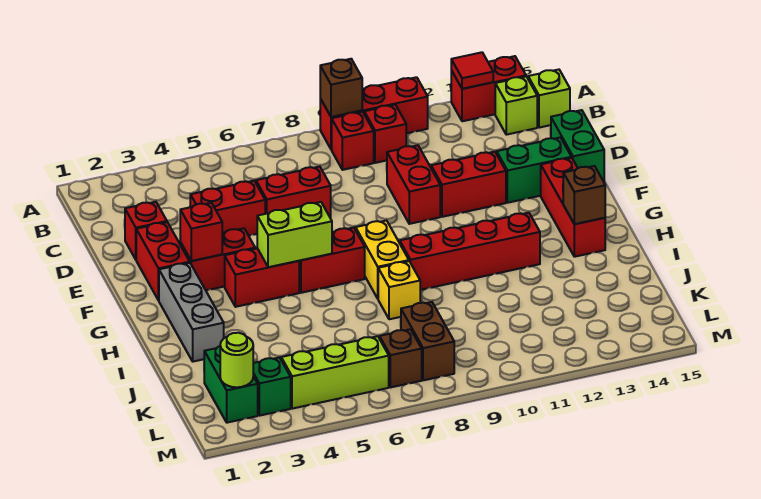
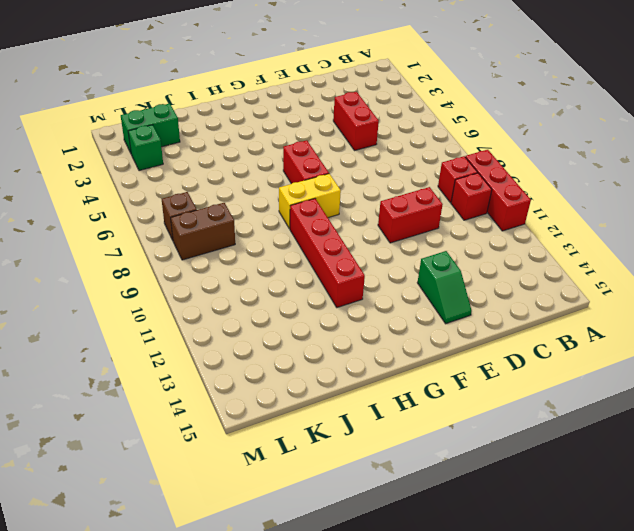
green 1x2 slope [417,251,472,324] -> green 1x2 brick [497,138,571,203]
none -> red 1x2 brick [451,56,526,121]
none -> lime 1x1 brick [495,77,537,135]
none -> lime 1x1 brick [528,70,570,128]
none -> red 1x1 brick [125,202,167,259]

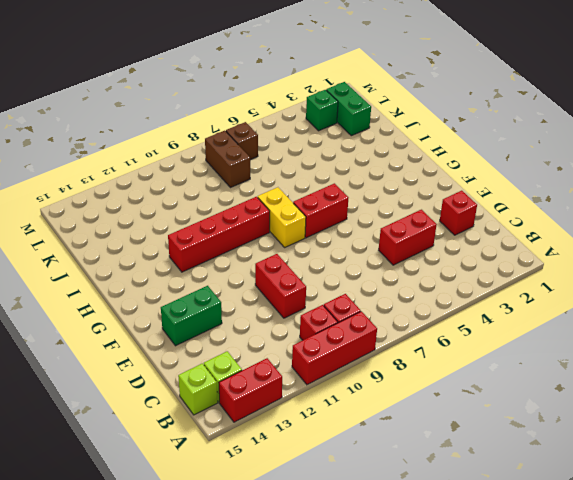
none -> red 1x2 brick [256,167,331,218]
none -> green 1x2 brick [551,110,604,182]
none -> red 1x2 brick [136,222,190,301]
none -> red 1x2 brick [431,152,506,217]

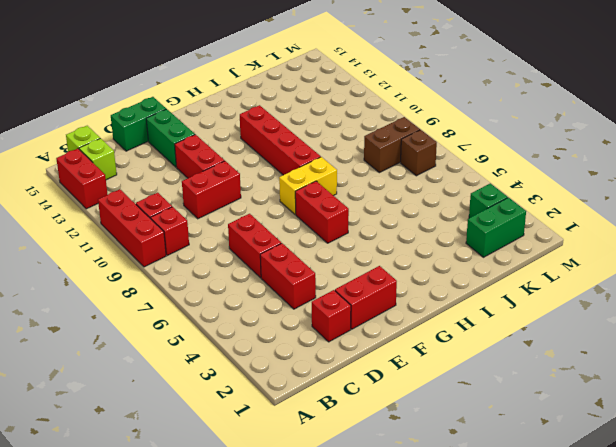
none -> red 1x2 brick [180,228,255,290]
none -> red 1x3 brick [541,158,605,257]
none -> grey 1x3 brick [159,263,224,362]
none -> red 1x2 brick [225,248,299,307]

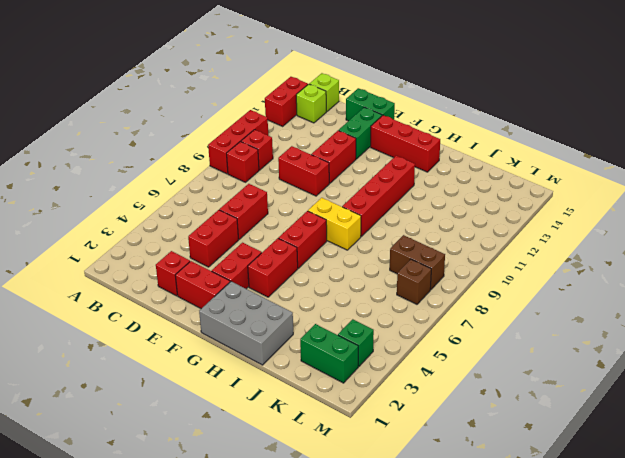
grey 2x3 brick [199,281,293,365] -> grey 1x3 brick [159,263,224,362]
none -> yellow 1x1 brick [378,261,420,319]
none -> lime 1x3 brick [281,336,389,409]
none -> brown 1x1 brick [320,59,362,117]
none -> red 1x1 tile [451,52,493,89]

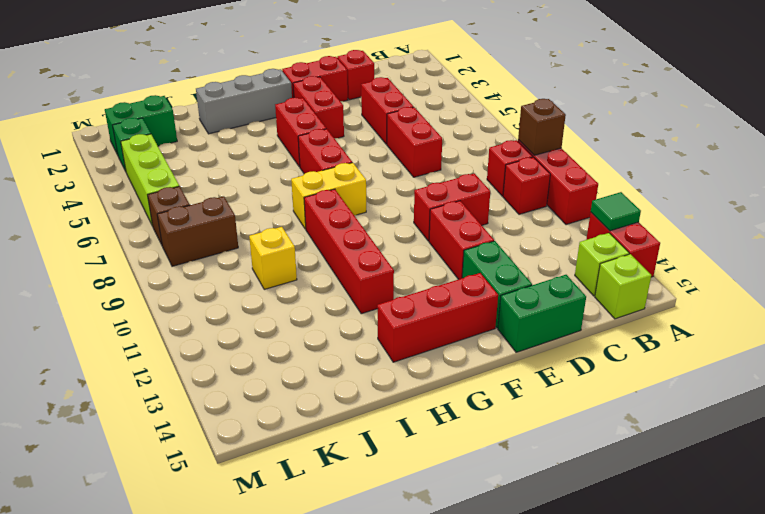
green 1x1 tile [591,192,641,231] -> red 1x1 tile [451,52,493,89]
yellow 1x1 brick [249,227,297,289] -> yellow 1x1 brick moved to [378,261,420,319]
none -> red 1x1 brick [180,203,222,261]
none -> lime 1x2 brick [257,202,332,267]
none -> brown 1x1 brick [563,166,605,224]
none -> lime 1x1 round brick [220,333,253,387]

